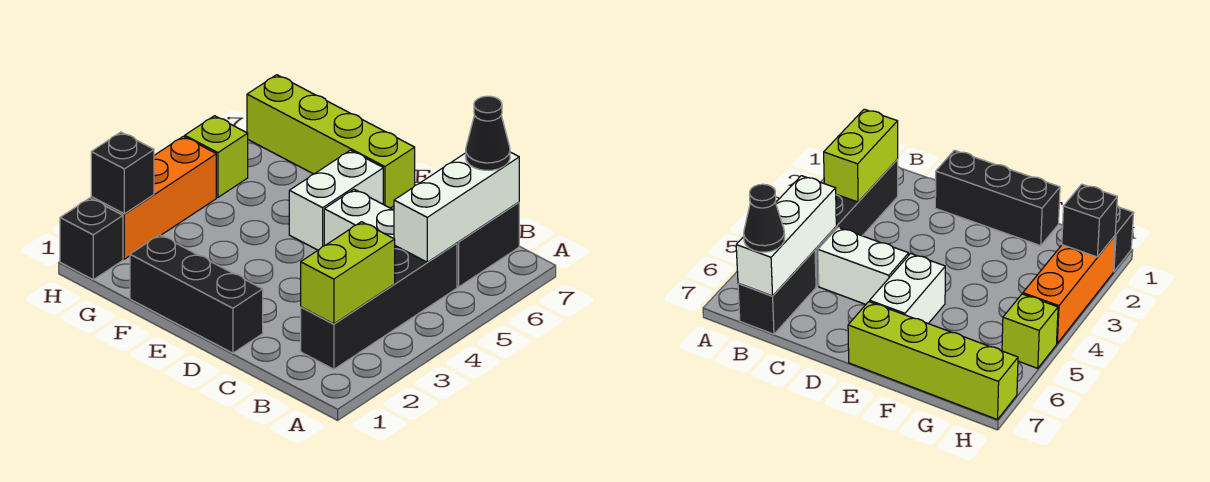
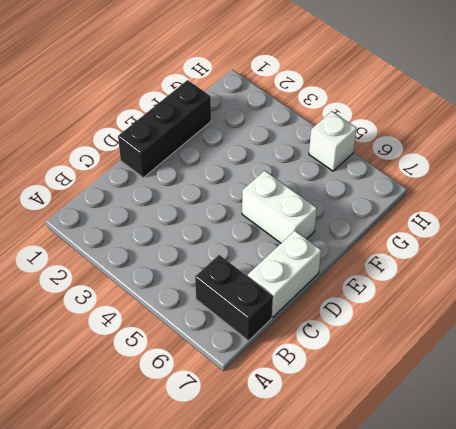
white 1x2 brick [248,231,321,317] -> white 1x2 brick moved to [324,189,394,246]
white 1x1 brick [309,111,357,171] -> lime 1x1 brick [185,116,248,197]
none -> black 1x4 brick [301,243,457,369]
none -> lime 1x4 brick [247,75,415,208]
none -> black 1x1 brick [60,198,123,280]

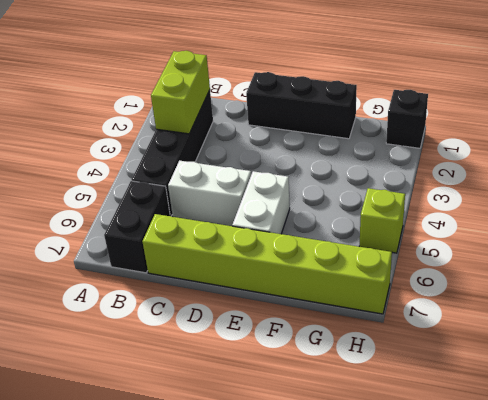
lime 1x6 brick [142,214,392,314] -> lime 1x4 brick [247,75,415,208]
none -> orange 1x3 brick [91,136,216,259]
none -> white 1x3 brick [394,152,519,262]
none -> black 1x1 brick [91,132,154,214]

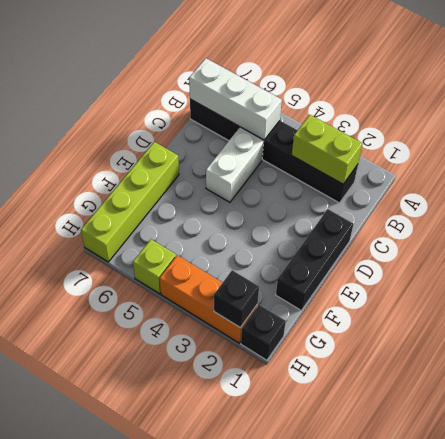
none -> white 1x2 brick [289,150,383,250]
none -> black 1x1 cone [466,96,510,170]

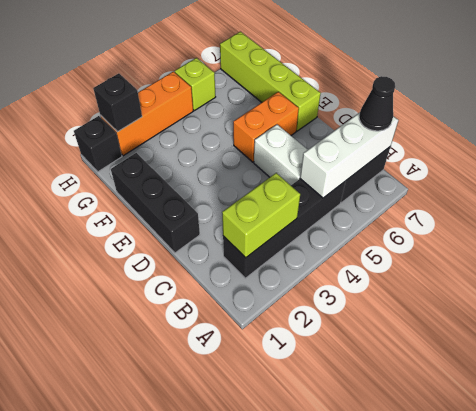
orange 1x2 brick [233,92,299,162] -> white 1x2 brick [289,150,383,250]

